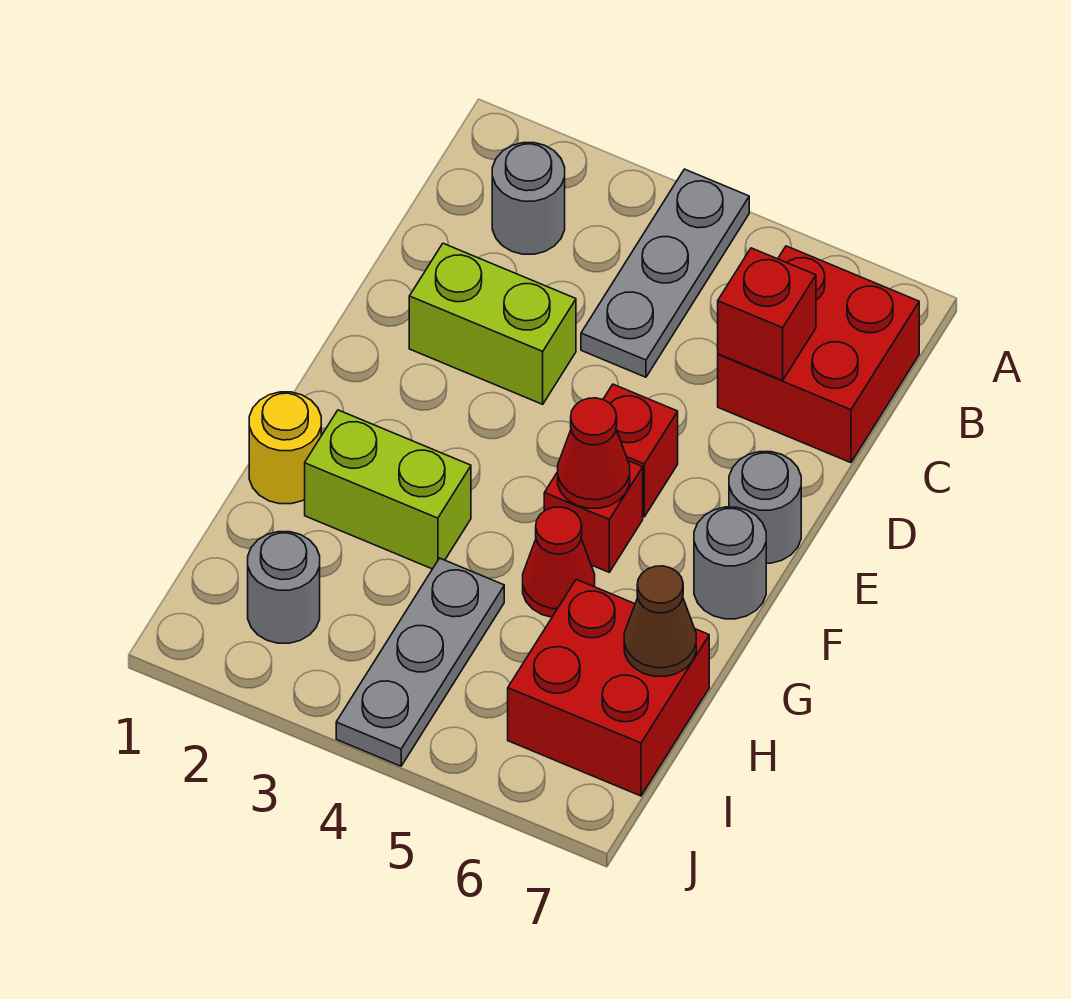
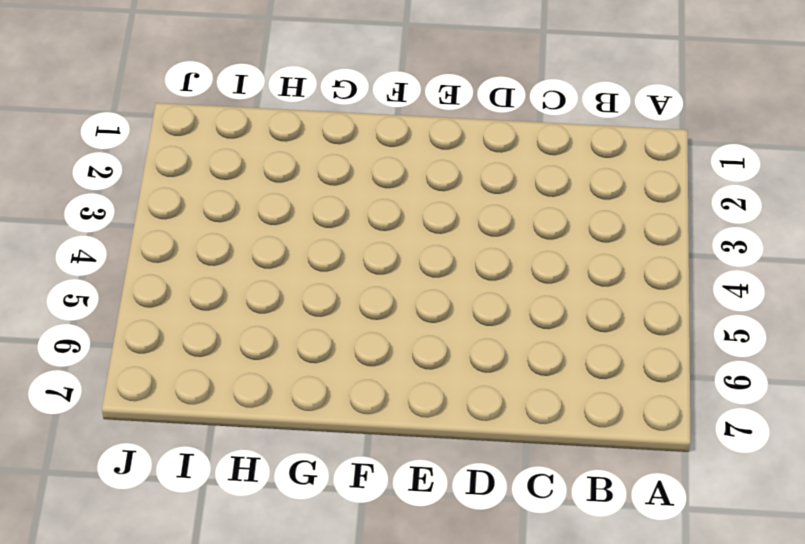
none -> grey 1x3 plate [581,169,749,377]
none -> grey 1x1 round brick [492,143,565,254]
none -> red 2x2 brick [718,246,919,463]

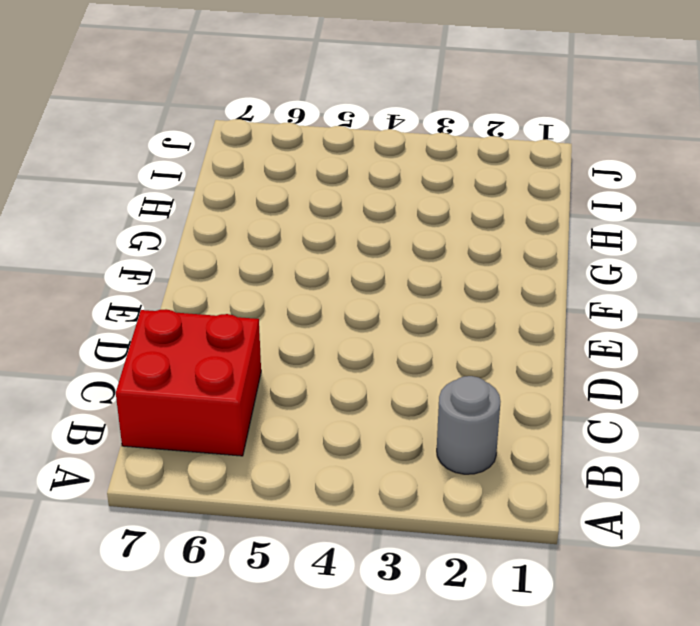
none -> grey 1x3 plate [581,169,749,377]
none -> lime 1x2 brick [409,243,576,404]
none -> red 1x1 brick [603,384,678,517]

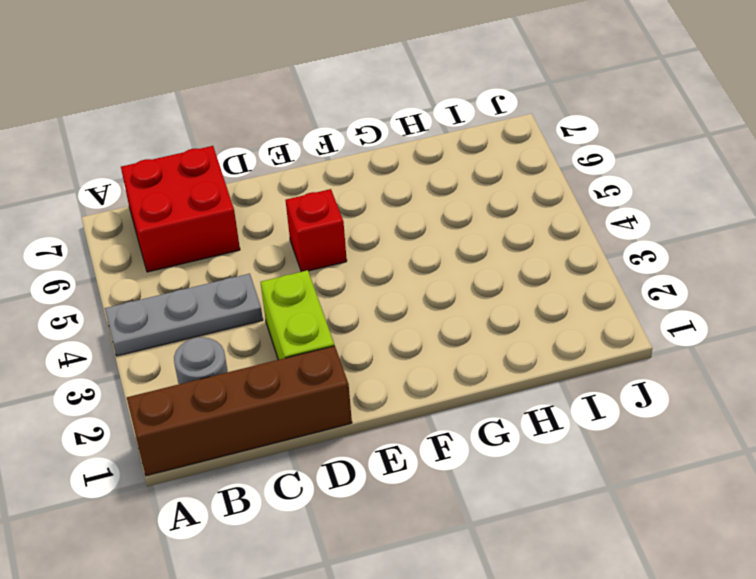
brown 1x4 brick [127,346,352,476] -> none
none -> grey 1x1 round brick [729,452,801,563]
none -> red 1x1 brick [544,461,643,572]
none -> grey 1x1 round brick [694,507,766,619]

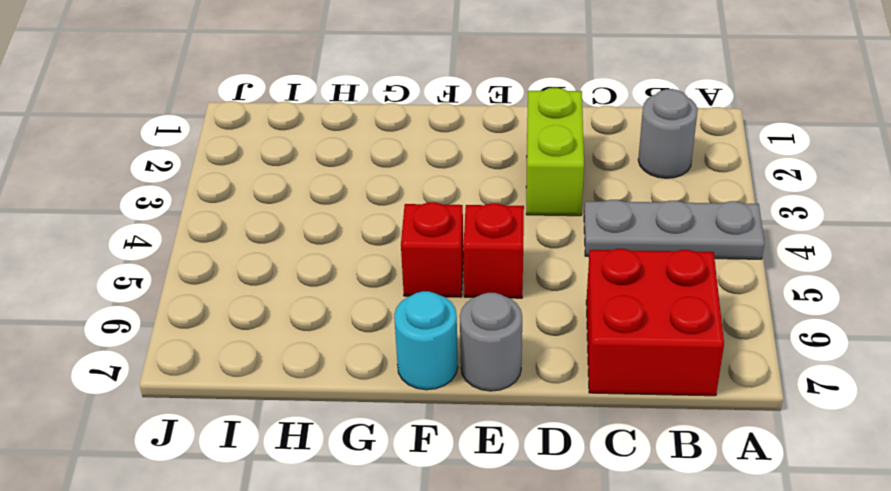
cyan 1x1 round brick [394,291,458,390] -> grey 1x1 round brick [694,507,766,619]
none -> yellow 1x1 round brick [249,392,321,504]
none -> lime 1x2 brick [305,410,471,569]
none -> red 1x1 cone [523,507,595,617]

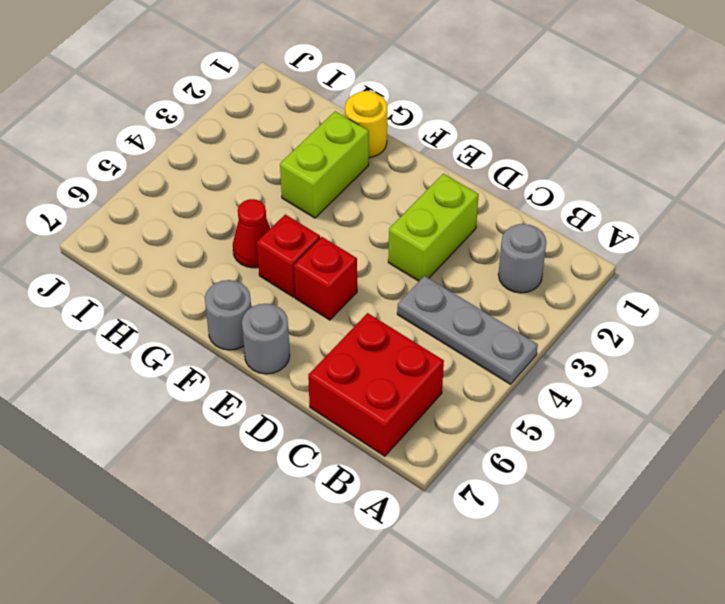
none -> grey 1x3 plate [336,558,504,766]
none -> red 2x2 brick [508,579,709,796]
none -> grey 1x1 round brick [248,532,320,643]

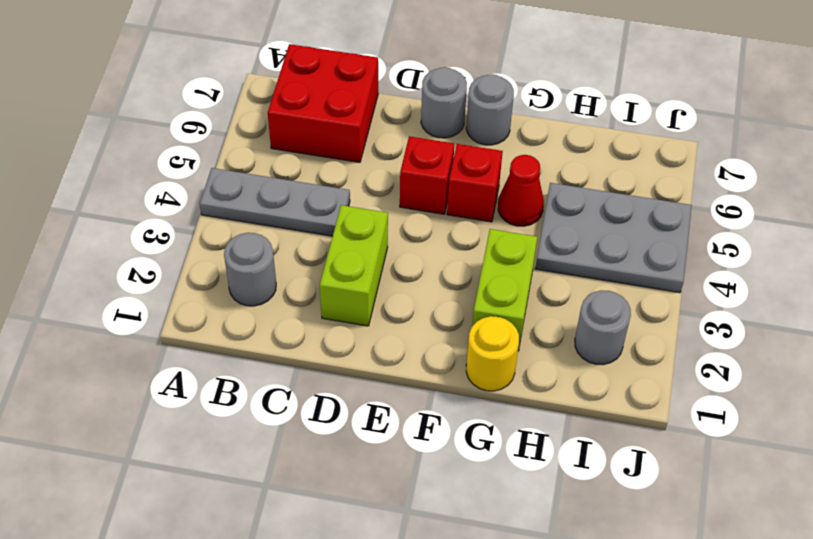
grey 2x3 plate [535,183,692,293] -> grey 1x3 plate [336,558,504,766]
none -> red 2x2 brick [508,579,709,796]
none -> red 1x1 brick [718,248,816,381]
none -> red 1x1 cone [558,398,630,508]

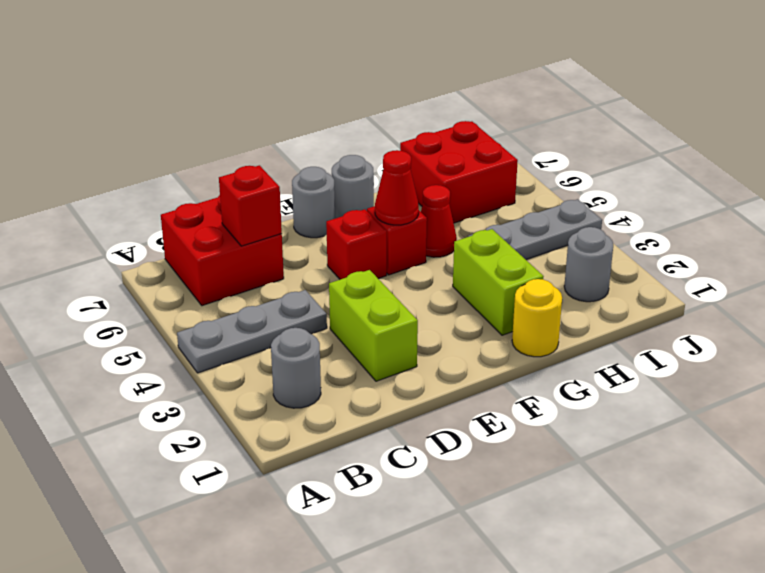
none -> brown 1x1 cone [624,566,696,676]

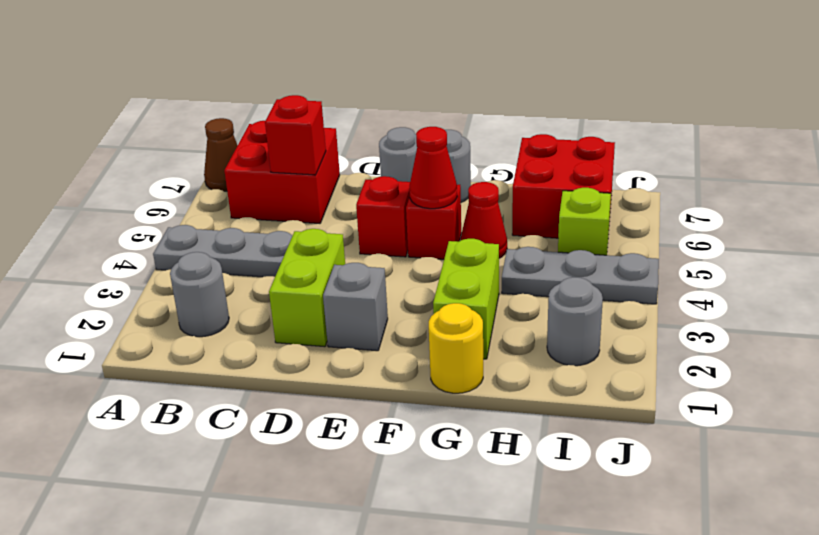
brown 1x1 cone [204,118,238,191] -> brown 1x1 cone moved to [624,566,696,676]
grey 1x1 brick [323,263,388,351] -> none
lime 1x1 brick [558,188,611,255] -> none

